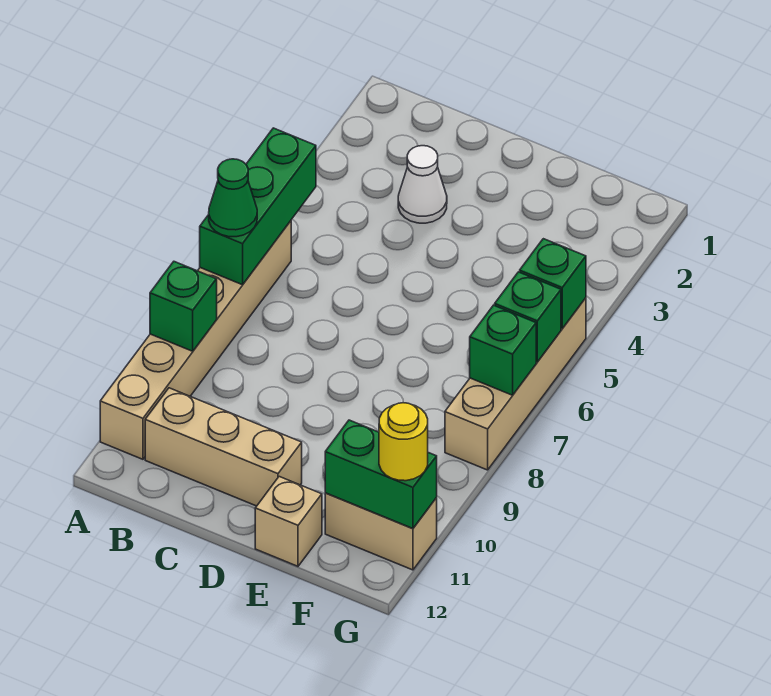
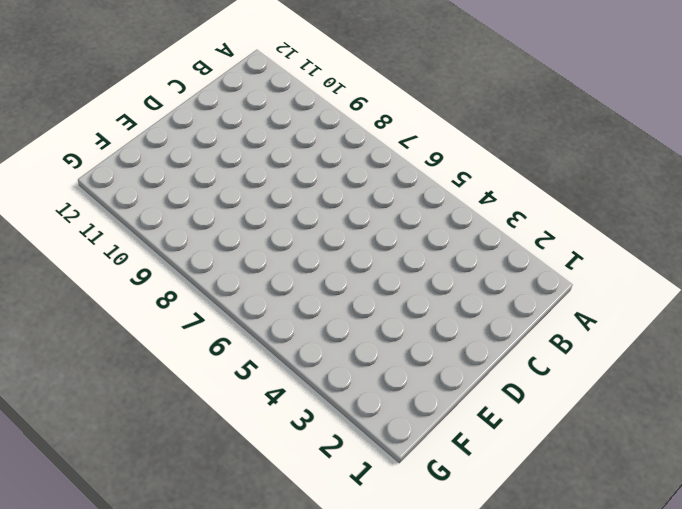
none -> tan 1x6 brick [100,221,291,459]
none -> tan 1x3 brick [145,388,302,506]
none -> white 1x1 cone [398,146,447,223]

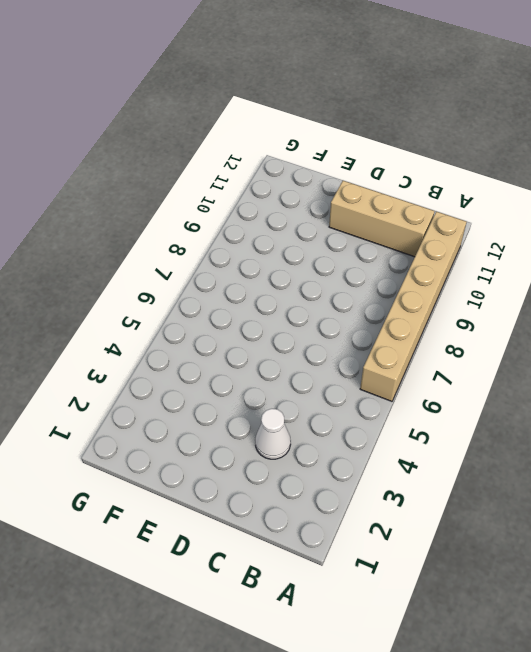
none -> tan 1x1 brick [255,477,322,566]
none -> tan 1x2 brick [325,493,437,570]
none -> tan 1x4 brick [445,298,586,470]

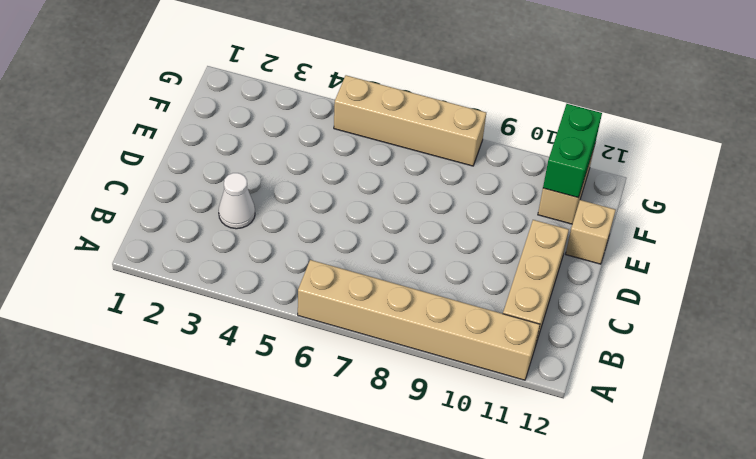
none -> green 1x3 brick [200,128,316,285]
none -> green 1x1 brick [150,262,217,351]
none -> green 1x1 brick [520,239,586,329]

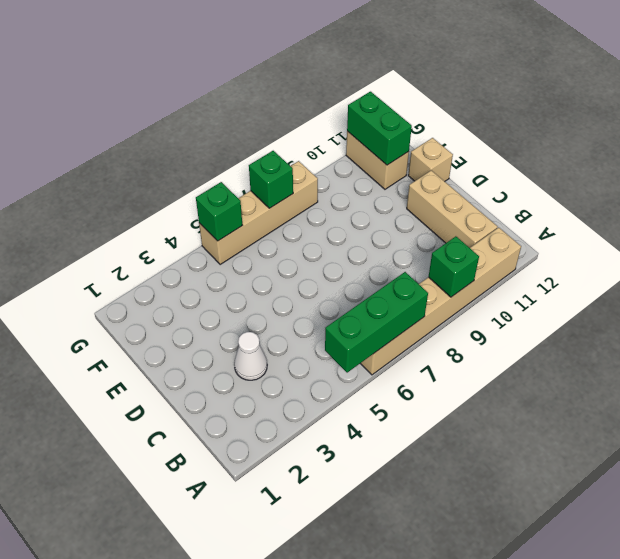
none -> green 1x1 brick [495,272,561,362]
none -> green 1x1 cone [209,159,257,237]
none -> yellow 1x1 round brick [379,403,428,481]

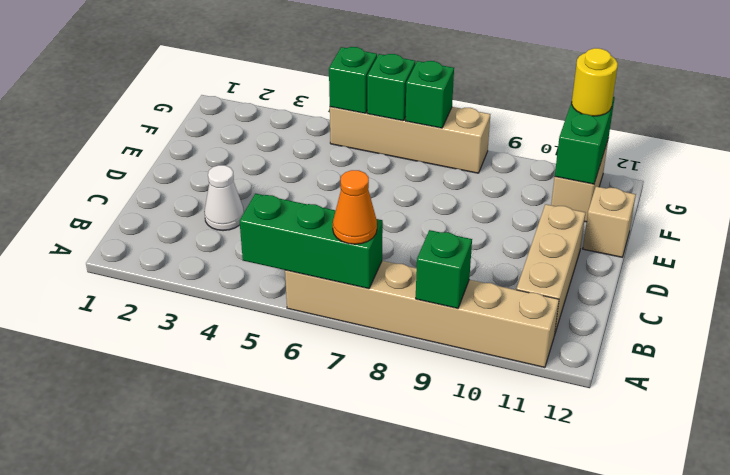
orange 1x1 cone [333,170,377,244] -> green 1x1 cone [209,159,257,237]

